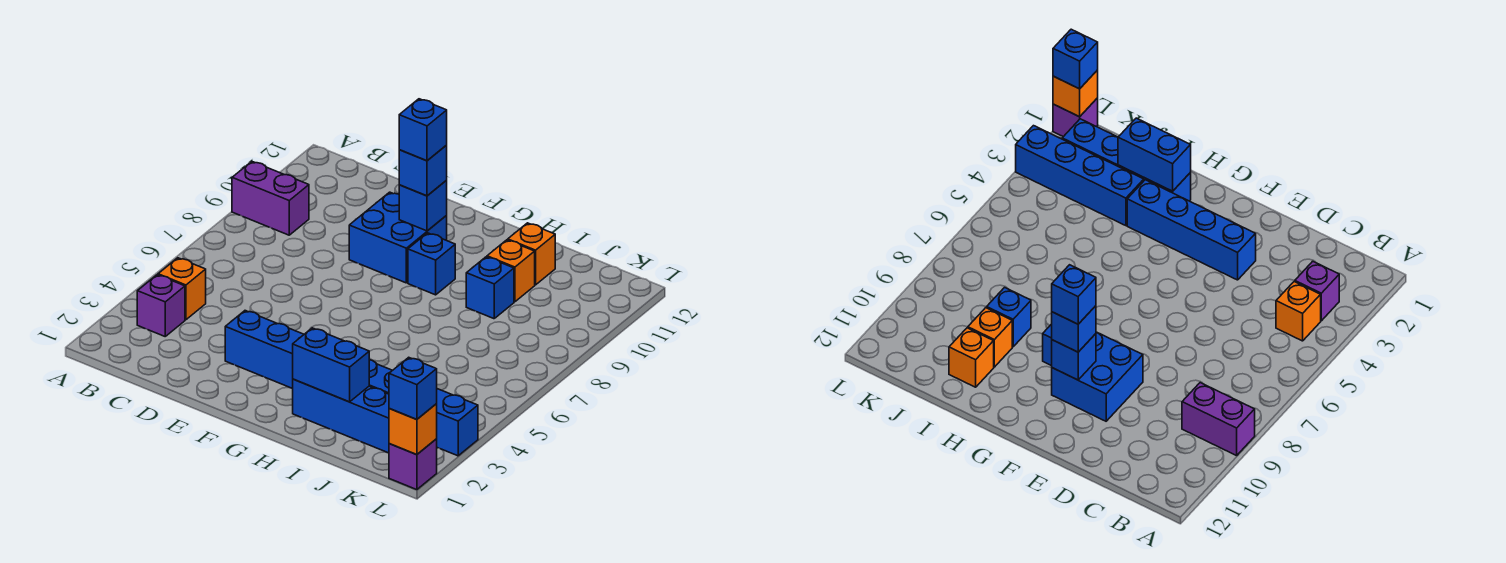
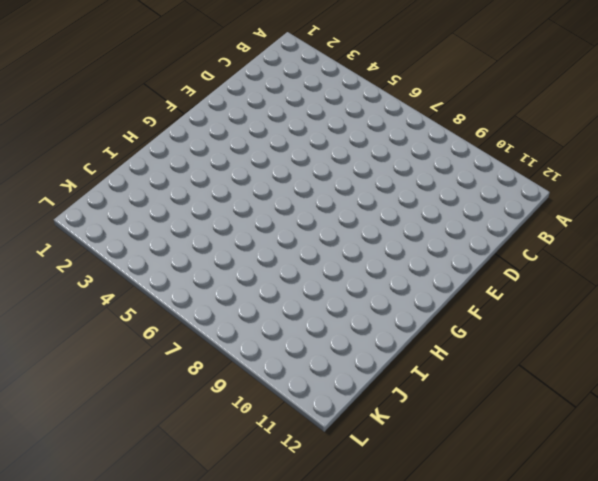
none -> purple 1x2 brick [232,162,309,235]
none -> purple 1x1 brick [137,275,185,336]
none -> orange 1x1 brick [158,258,206,320]

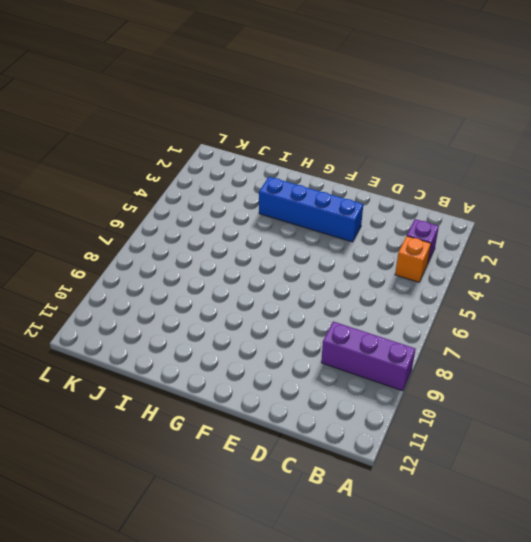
purple 1x3 brick [321,321,415,391] -> purple 1x2 brick [232,162,309,235]
none -> blue 2x2 brick [349,192,447,283]
none -> blue 1x1 brick [408,233,455,295]
none -> blue 1x4 brick [293,379,389,453]

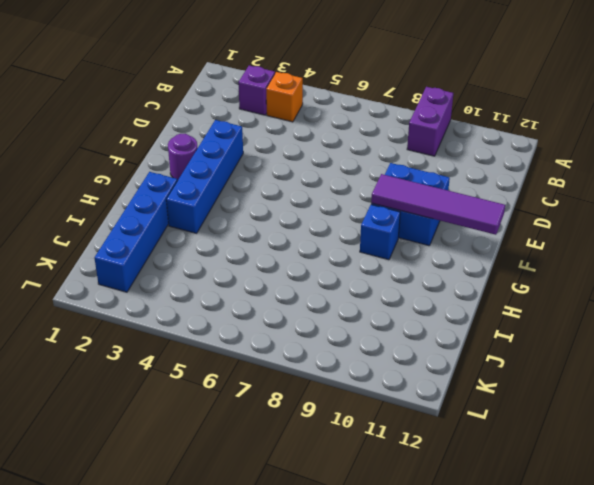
purple 1x1 round brick [168,134,198,180] -> none
purple 1x4 tile [371,174,505,235] -> blue 1x1 brick [399,180,447,231]
none -> blue 1x4 brick [369,360,478,456]
none -> blue 1x1 brick [466,257,514,319]
none -> orange 1x1 brick [487,240,535,302]

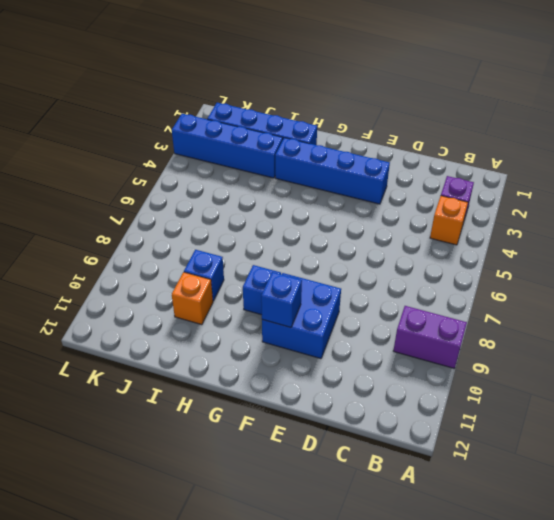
none -> orange 1x1 brick [508,223,555,285]
none -> purple 1x1 brick [389,439,437,490]
none -> blue 1x2 brick [293,328,369,402]

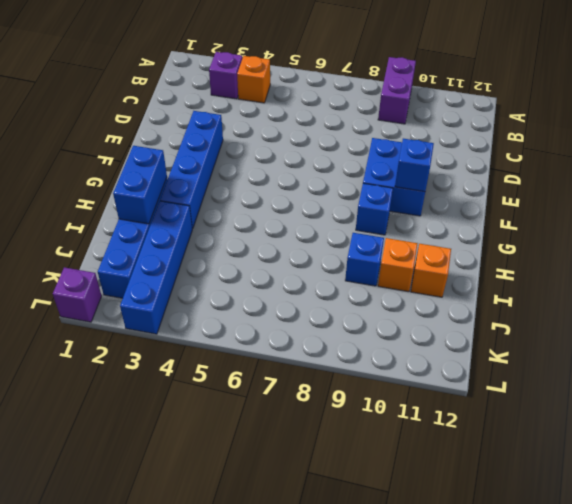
none -> orange 1x1 brick [389,404,437,454]
none -> blue 1x1 brick [399,145,447,196]
none -> blue 1x1 brick [389,357,437,420]

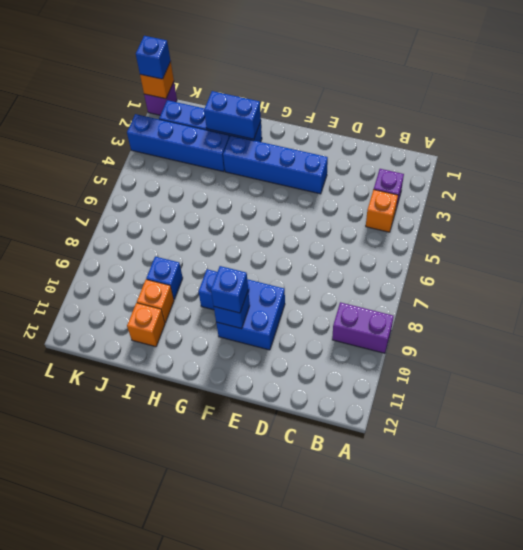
none -> blue 1x1 brick [399,99,447,161]

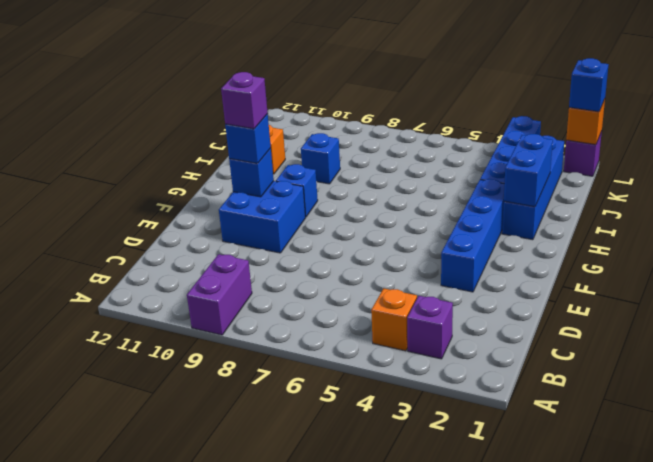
purple 1x1 brick [221,72,268,129] -> blue 1x1 brick [399,99,447,161]
none -> orange 1x1 brick [487,240,535,302]

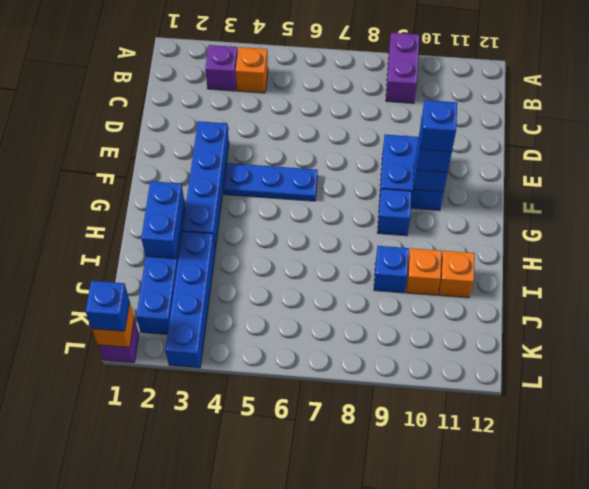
blue 1x3 plate [223,163,318,201] -> none

